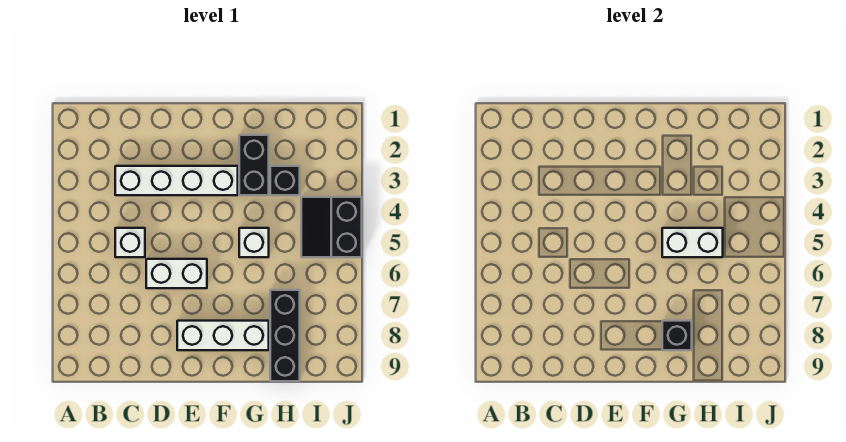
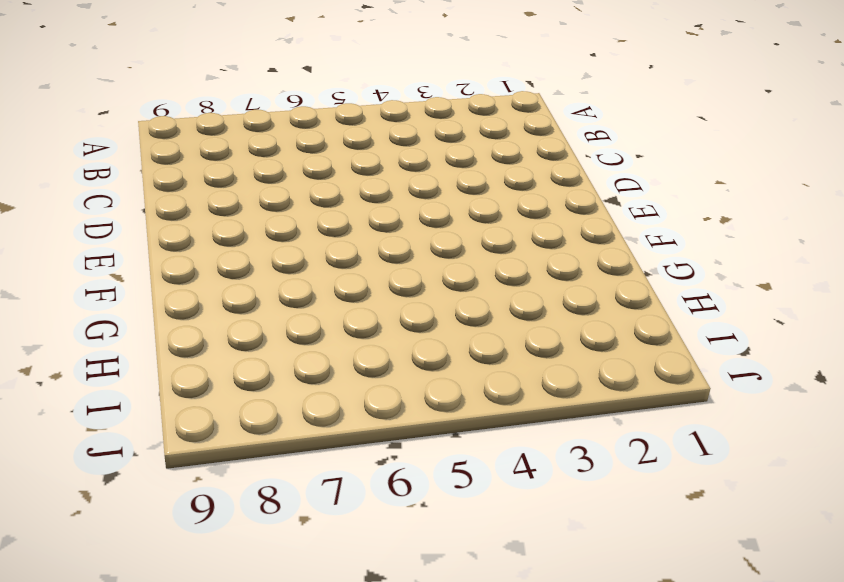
none -> white 1x4 brick [115,166,238,195]
none -> white 1x1 brick [115,228,145,257]

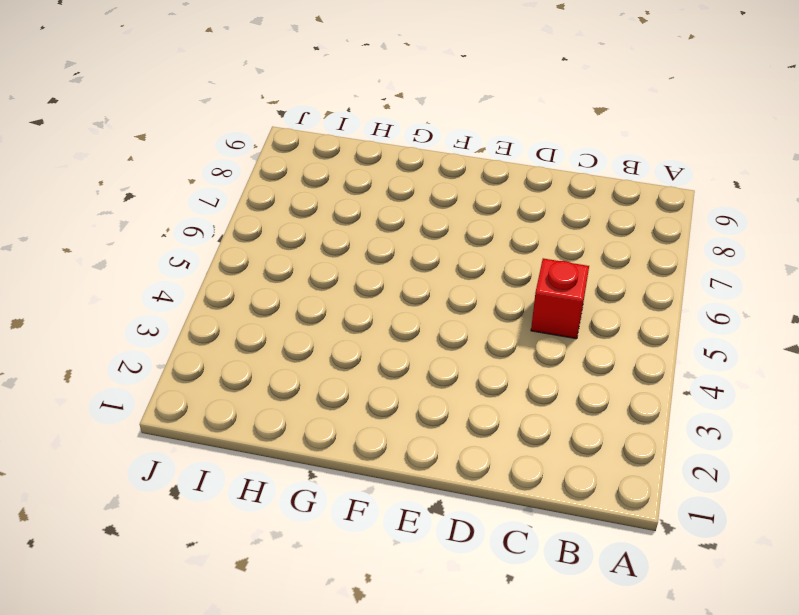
red 1x1 brick [531,258,589,339] -> white 1x1 brick [115,228,145,257]
none -> white 1x4 brick [115,166,238,195]
none -> white 1x2 brick [146,259,207,288]

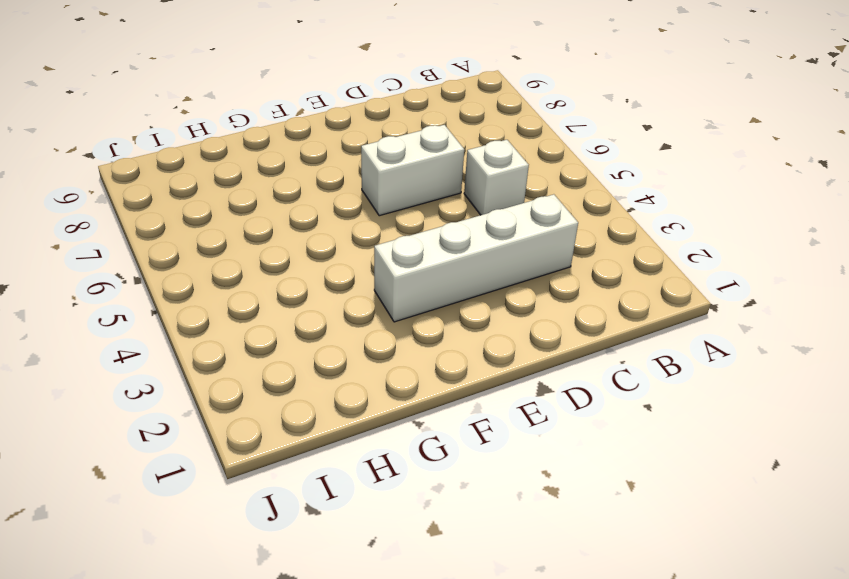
none -> white 1x3 brick [177,321,269,350]
none -> black 1x2 brick [239,135,269,195]

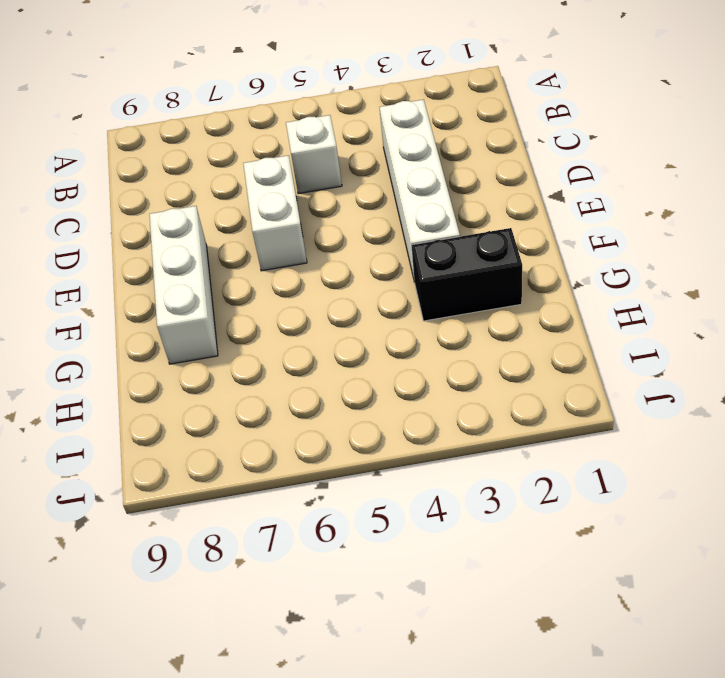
none -> white 1x1 brick [239,228,269,257]
none -> black 1x1 brick [270,166,300,195]

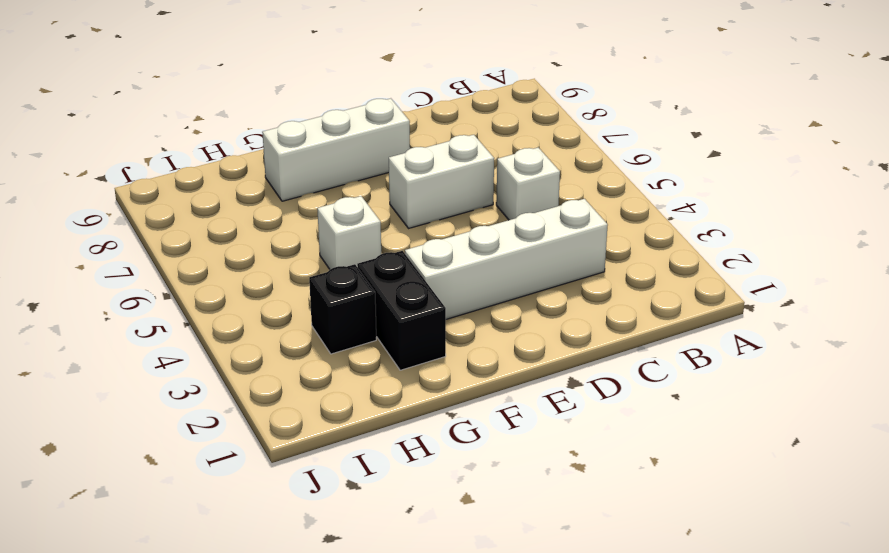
none -> black 1x3 brick [270,290,300,381]
none -> black 2x2 slope [301,197,362,257]

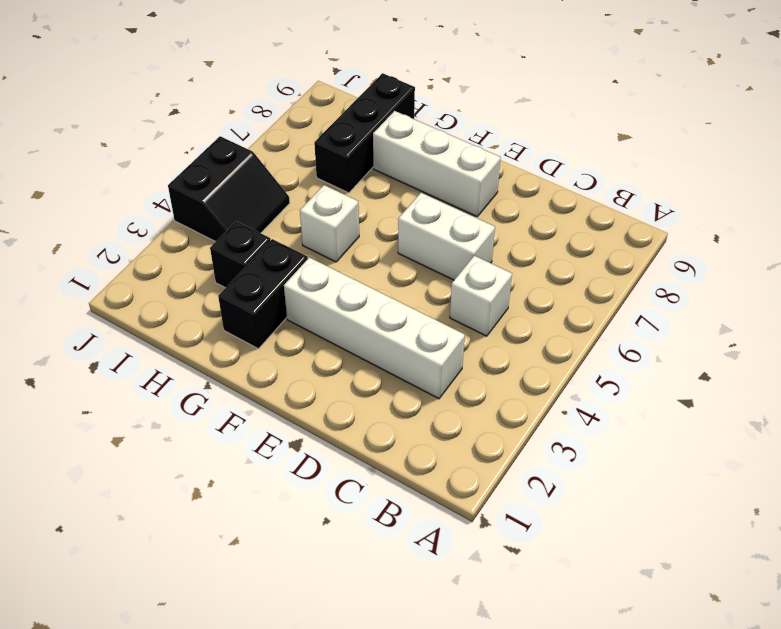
none -> white 1x2 brick [662,228,723,257]
none -> black 1x1 brick [662,321,692,350]

